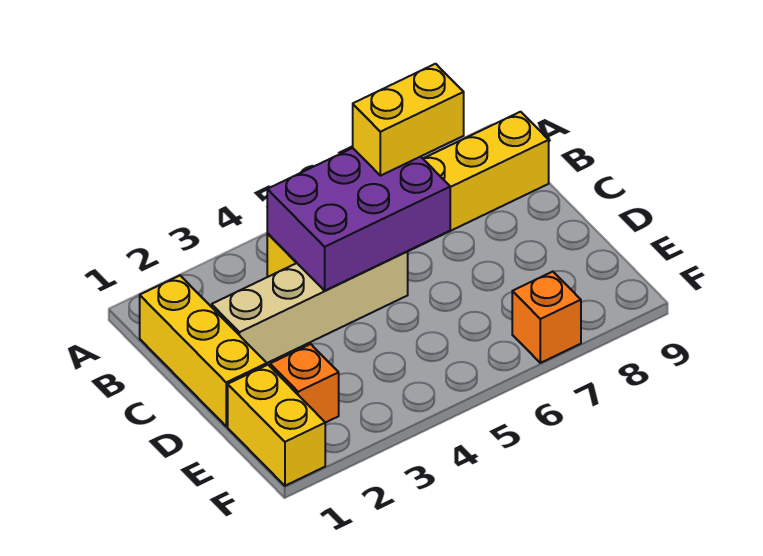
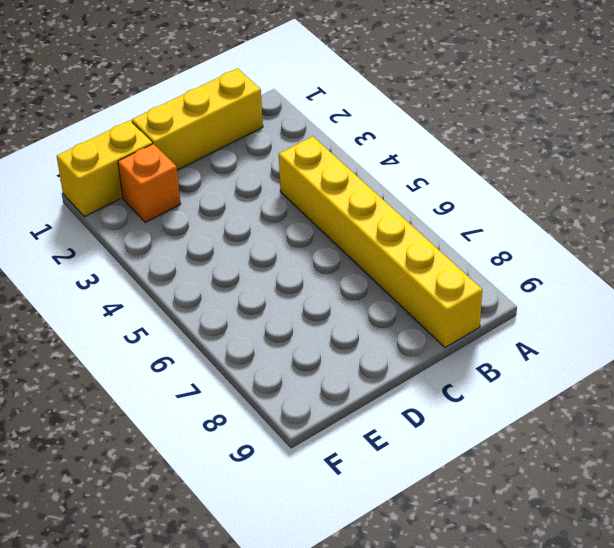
none -> tan 1x4 brick [212,252,408,363]
none -> orange 1x1 brick [512,272,581,363]

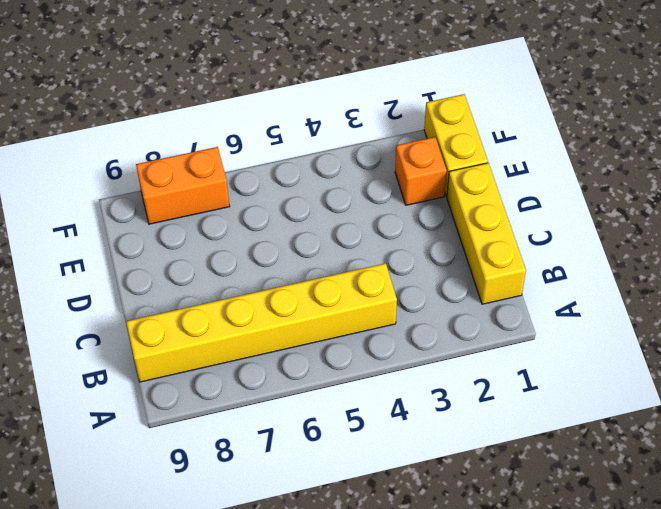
orange 1x2 brick [136,147,230,224] -> orange 1x1 brick [512,272,581,363]
none -> tan 1x4 brick [212,252,408,363]
none -> purple 2x3 brick [267,148,450,291]

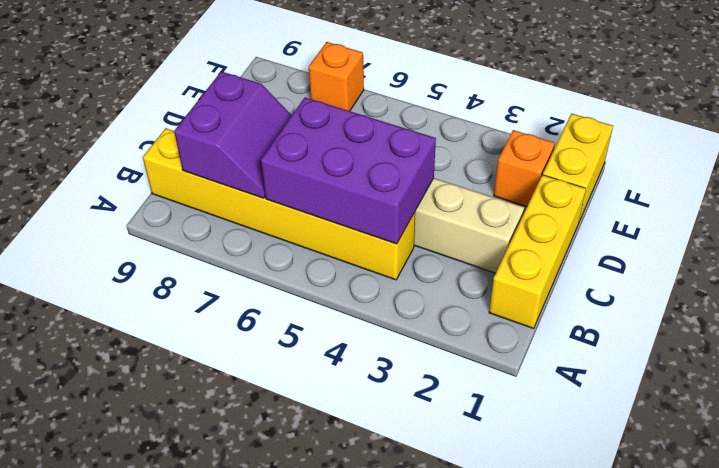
purple 2x2 slope [174,71,292,198] -> none
none -> yellow 1x2 brick [353,64,464,176]

